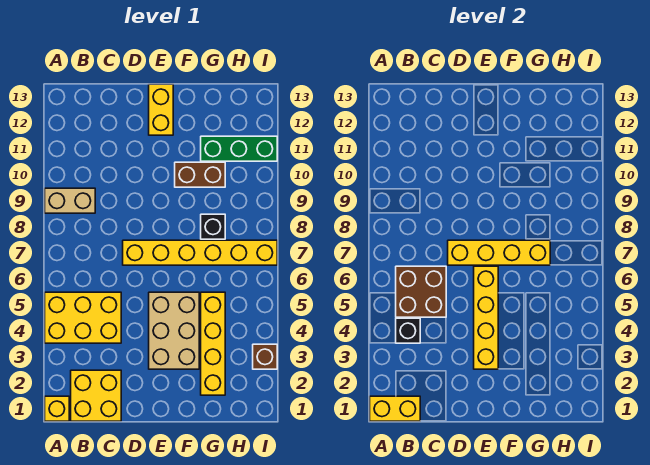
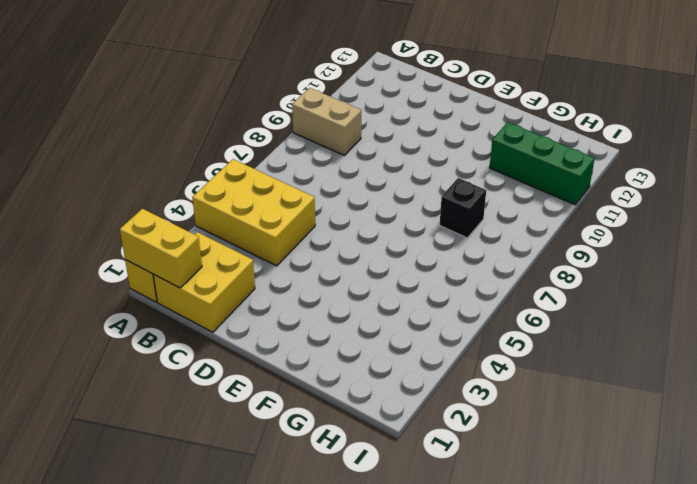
none -> yellow 1x6 brick [123,240,277,265]
none -> tan 2x3 brick [149,292,199,369]
none -> yellow 1x2 brick [149,84,173,135]

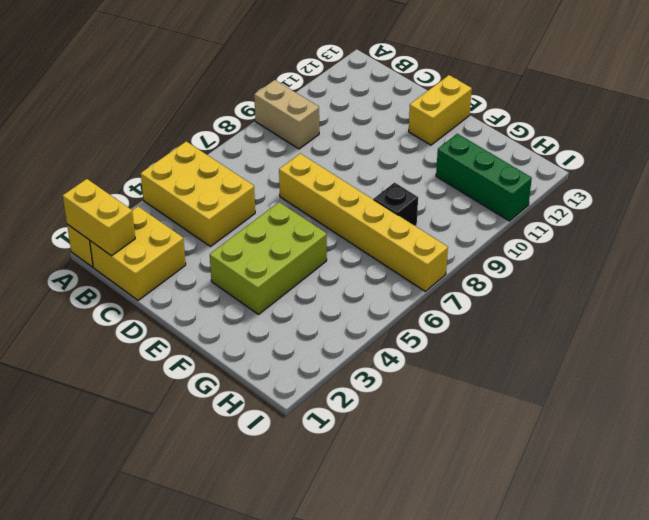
lime 2x3 brick [210,202,327,314] -> tan 2x3 brick [149,292,199,369]
none -> brown 1x2 brick [175,162,225,187]
none -> yellow 1x4 brick [201,292,225,395]
none -> brown 1x1 brick [253,344,277,369]

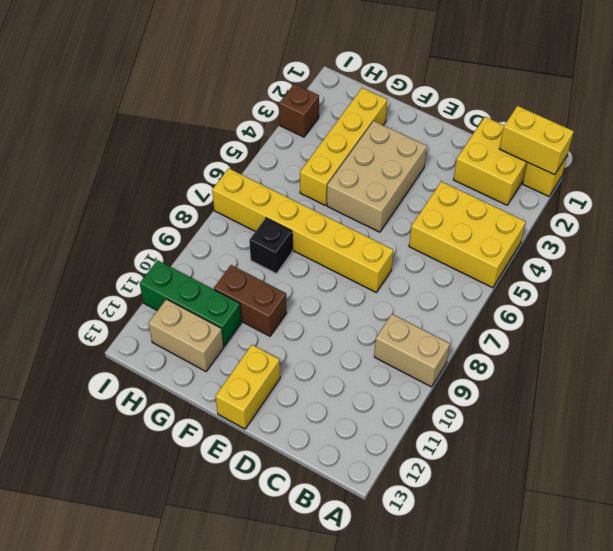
tan 1x2 brick [148,299,224,371] -> none
none -> black 1x1 brick [396,318,420,343]
none -> brown 2x2 brick [396,266,446,317]
none -> yellow 1x4 brick [448,240,550,265]

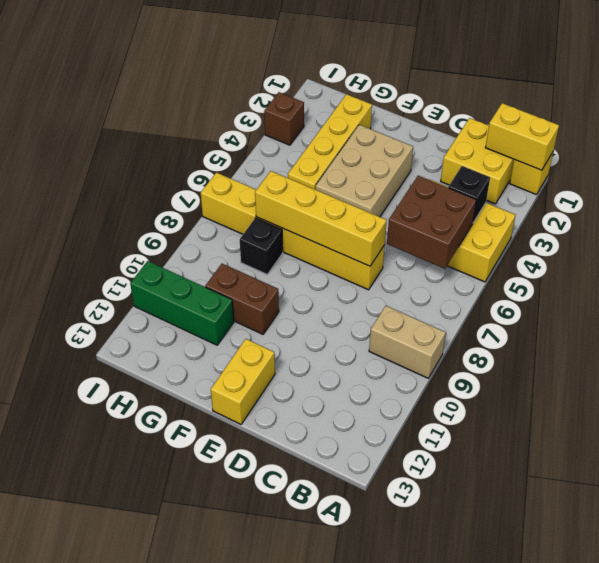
none -> yellow 1x4 brick [474,266,498,369]

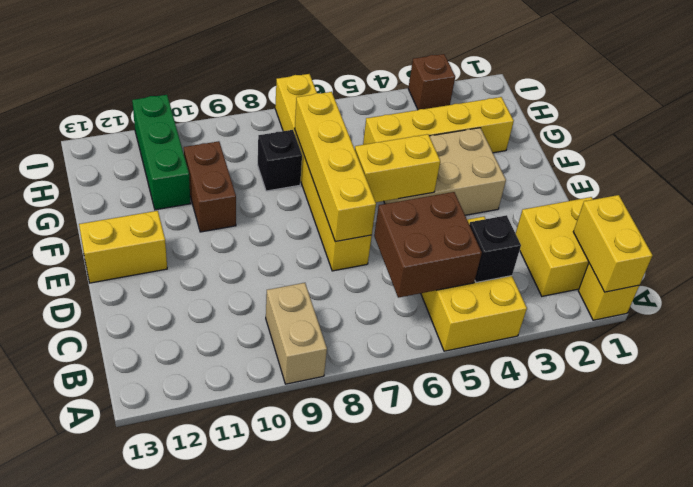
yellow 1x2 brick [355,134,440,202] -> yellow 1x4 brick [474,266,498,369]

